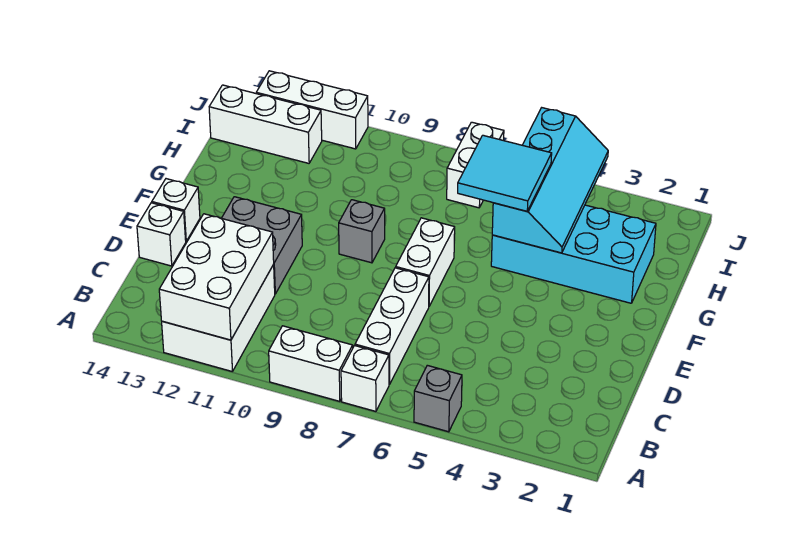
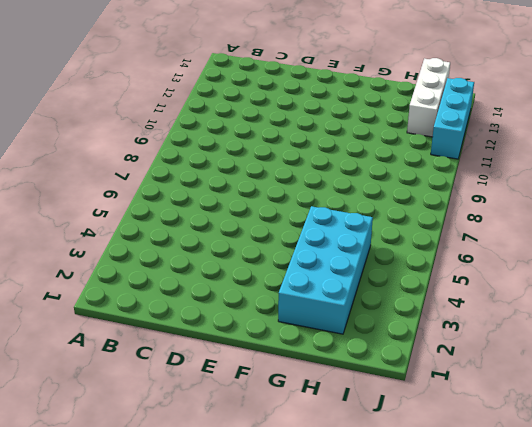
cyan 1x3 brick [431,78,474,159] -> white 1x3 brick [256,71,368,149]
none -> grey 1x1 brick [414,365,462,432]
none -> white 1x1 brick [341,346,389,411]
none -> white 1x2 brick [269,326,353,401]

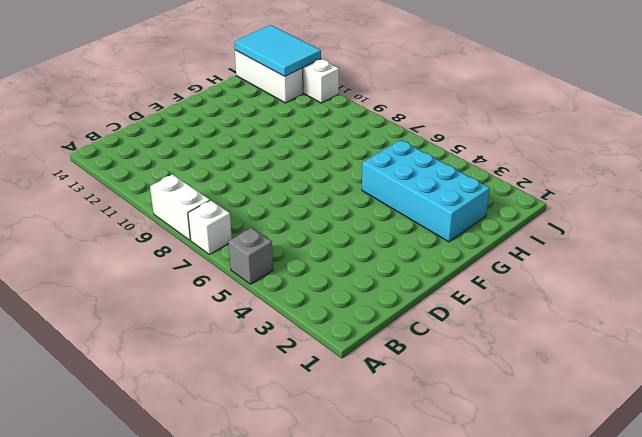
cyan 2x3 tile [234,25,321,76] -> none
none -> white 2x3 brick [162,265,275,372]
none -> white 1x3 brick [355,268,429,385]
none -> grey 2x2 brick [222,197,302,294]

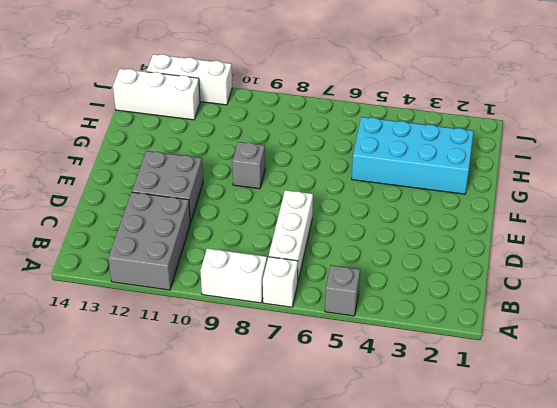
grey 2x3 brick [108,192,190,290] -> white 2x3 brick [162,265,275,372]
none -> white 1x1 brick [137,203,186,266]
none -> white 1x2 brick [396,218,455,306]
none -> white 1x1 brick [152,179,200,241]

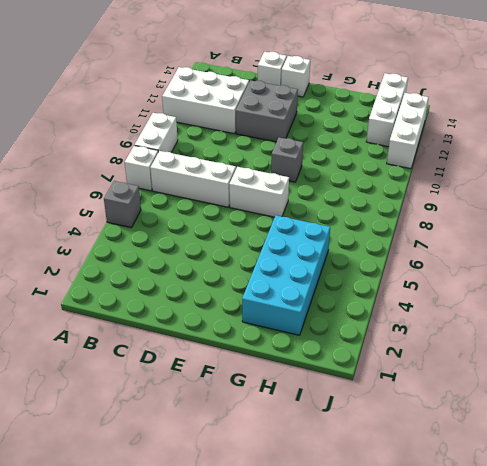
none -> white 1x2 brick [447,122,504,208]
none -> white 2x3 brick [159,214,274,340]
none -> cyan 2x4 slope [492,108,608,253]

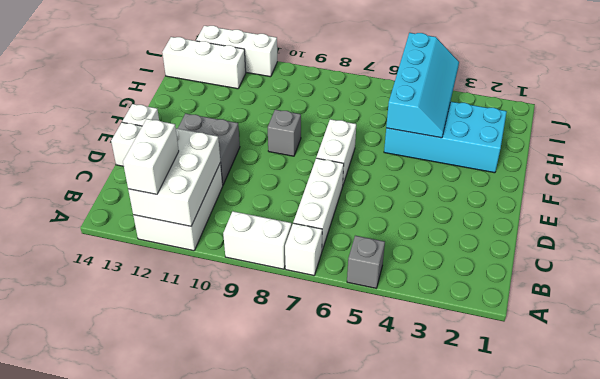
white 1x2 brick [123,119,179,194] -> white 1x2 brick moved to [447,122,504,208]
none -> cyan 2x2 tile [458,135,552,211]

